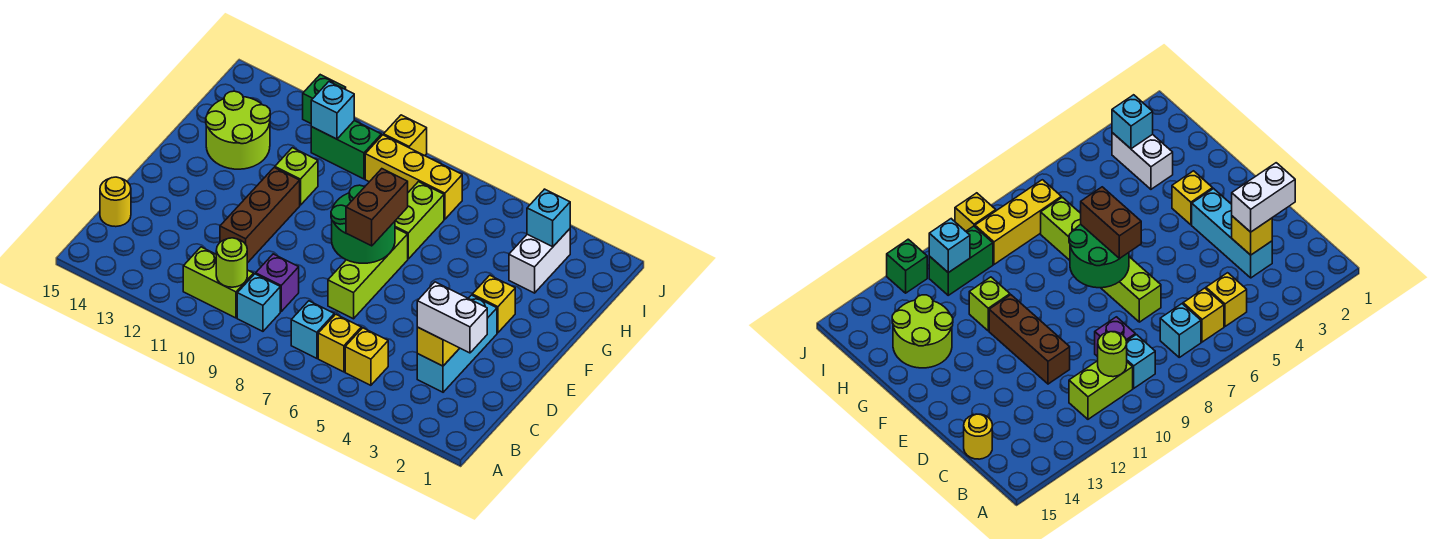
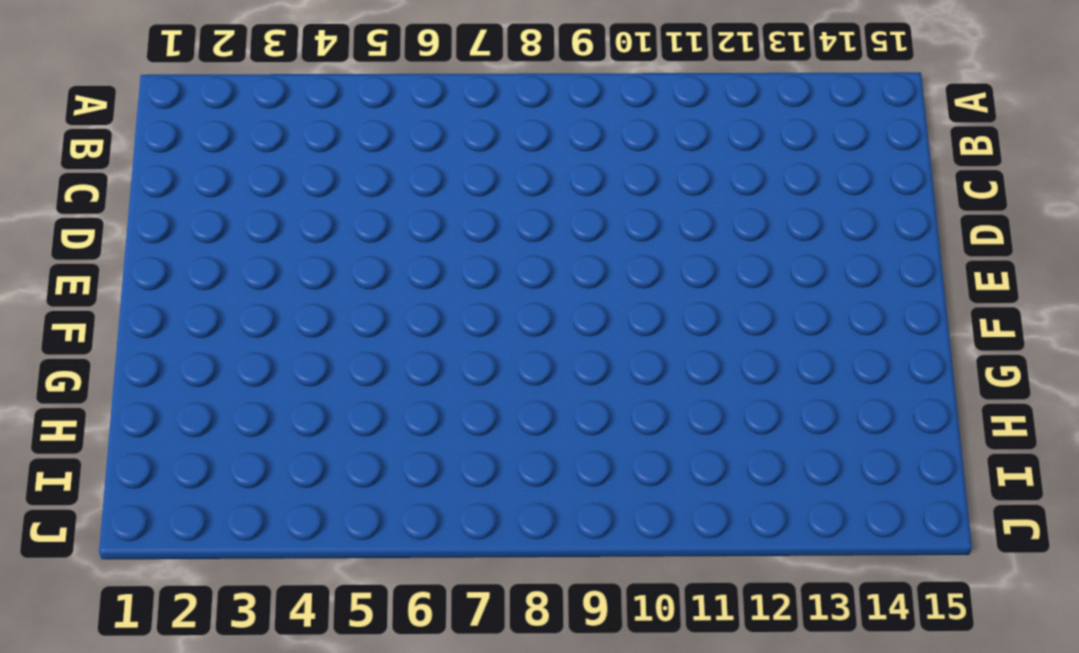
none -> yellow 1x1 brick [345,328,388,385]
none -> yellow 1x1 brick [318,314,361,372]
none -> cyan 1x1 brick [291,301,334,358]

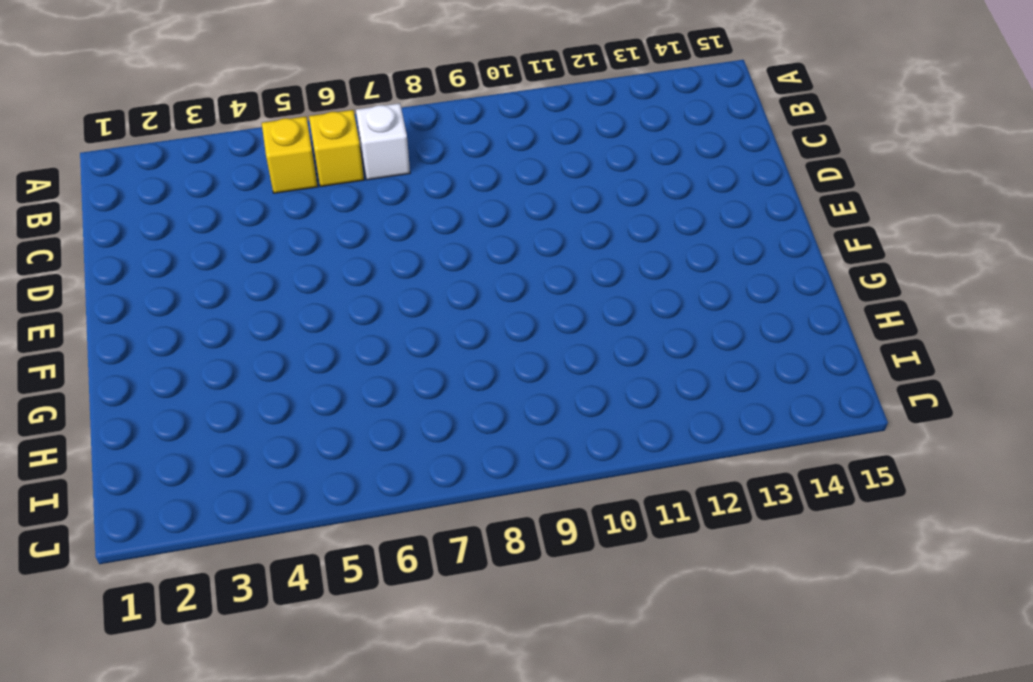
white 1x1 brick [356,103,410,180] -> cyan 1x1 brick [291,301,334,358]
none -> cyan 1x1 brick [237,274,280,331]
none -> lime 1x2 brick [183,247,253,318]
none -> cyan 1x3 brick [417,295,497,392]

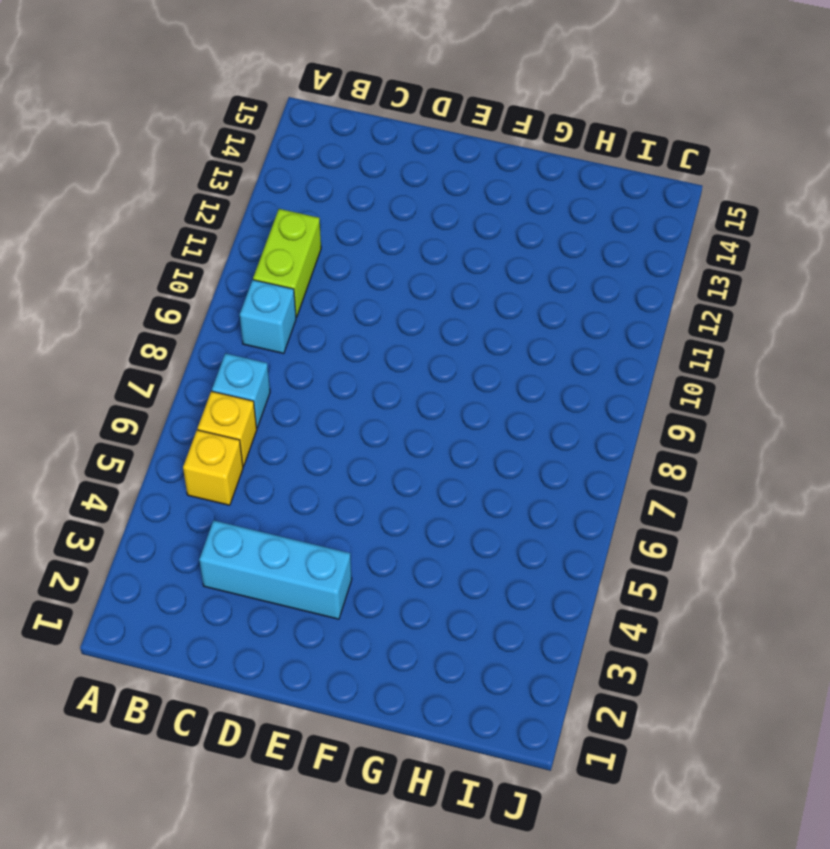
none -> purple 1x1 brick [256,254,299,311]
none -> yellow 1x1 round brick [100,177,131,227]
none -> lime 1x3 brick [328,228,408,319]

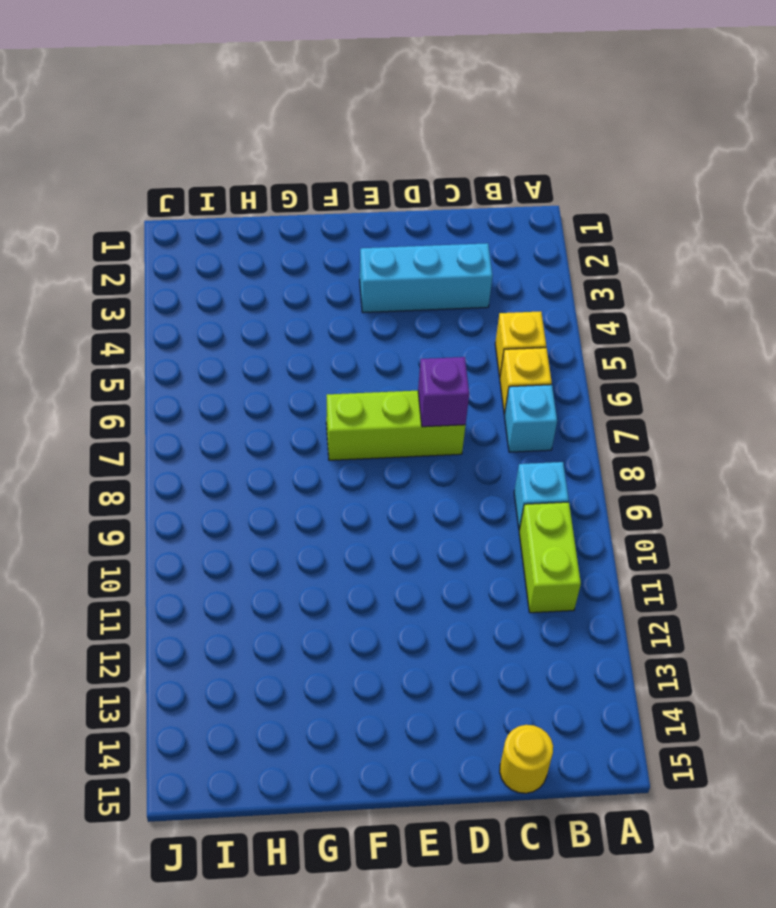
purple 1x1 brick [418,357,469,427] -> purple 1x1 brick moved to [256,254,299,311]
none -> brown 1x3 brick [220,168,300,263]
none -> yellow 1x1 brick [472,275,515,333]
none -> lime 1x2 brick [395,182,444,259]

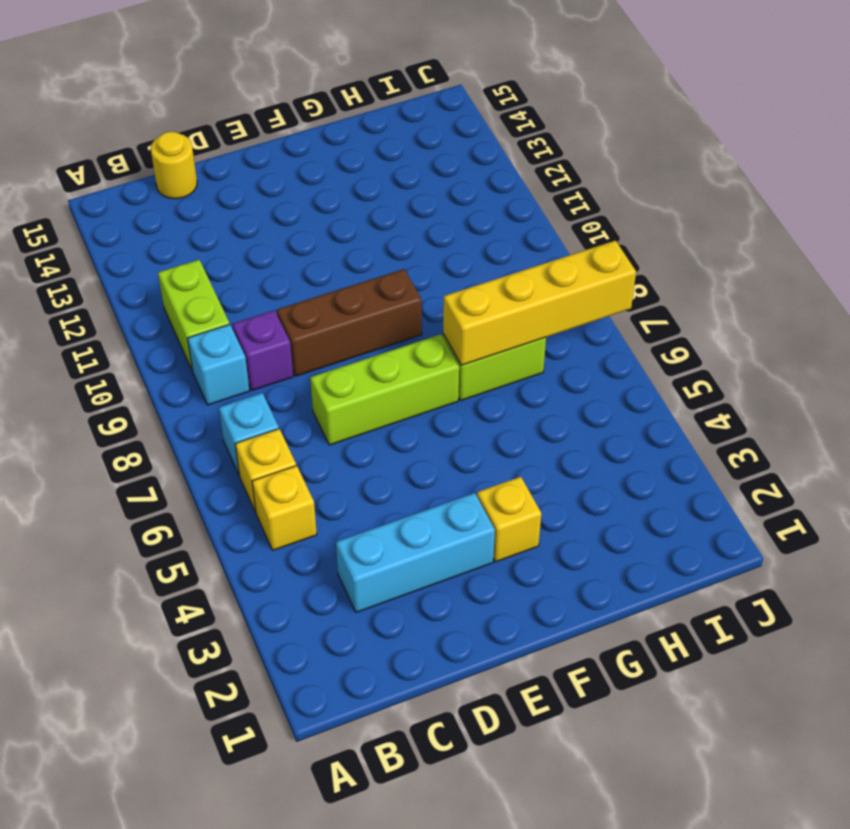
brown 1x3 brick [277,269,422,376] -> brown 1x3 brick moved to [220,168,300,263]
yellow 1x4 brick [443,241,636,365] -> none
none -> lime 1x1 brick [275,148,318,205]
none -> lime 2x2 round brick [206,91,270,169]
none -> white 1x2 brick [509,229,570,293]

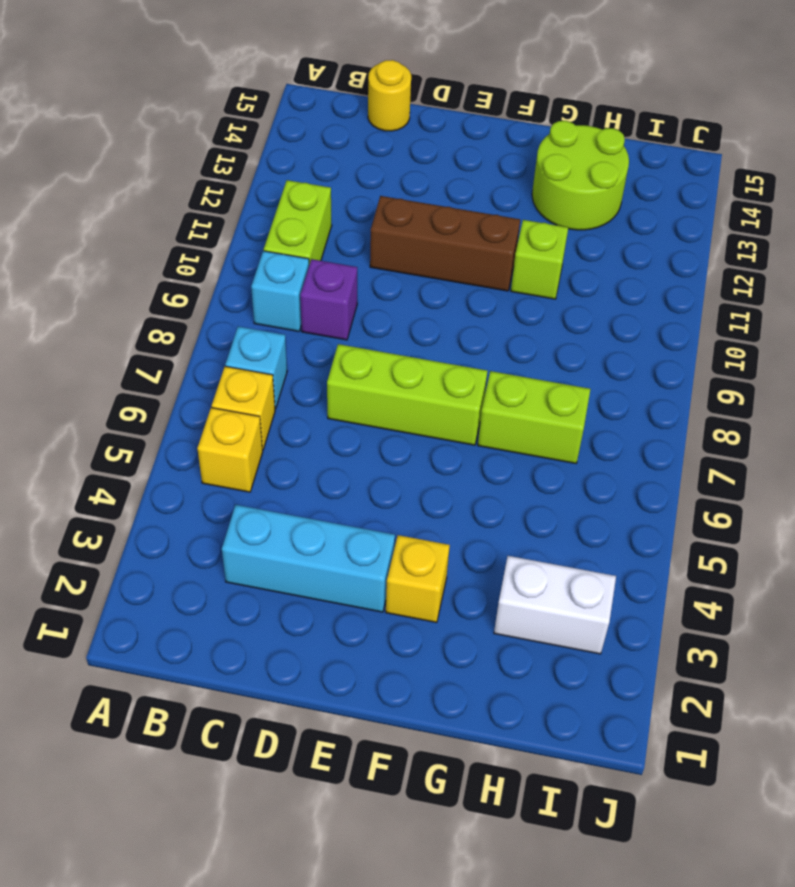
none -> yellow 1x3 brick [365,135,462,219]
none -> green 1x2 brick [311,121,381,179]
none -> yellow 1x1 brick [384,115,427,156]

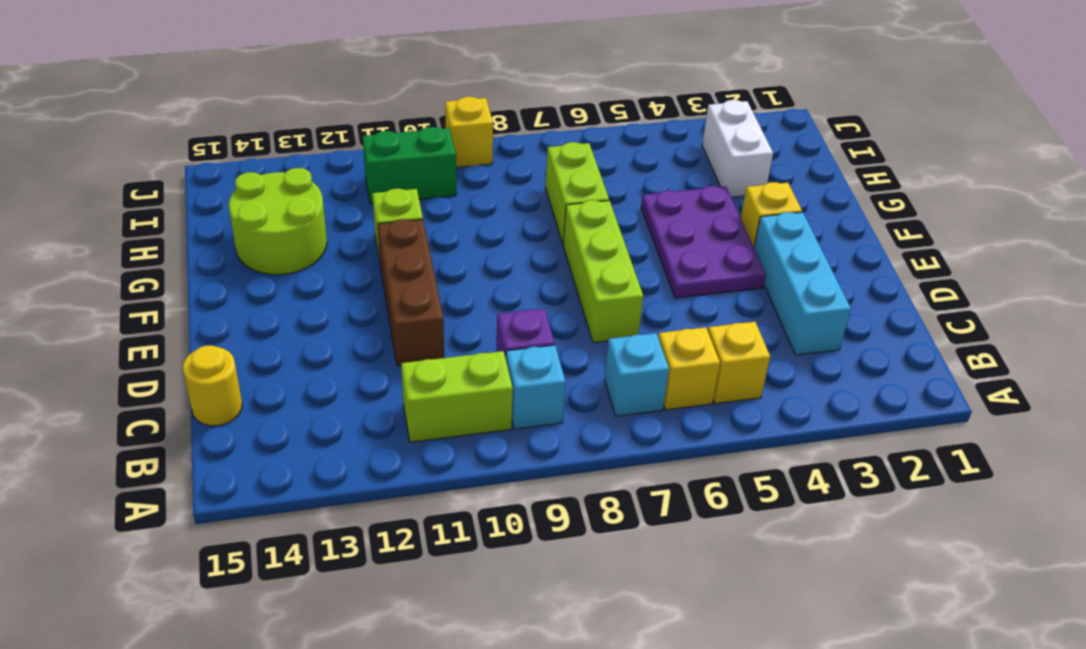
purple 2x3 plate [641,186,766,298] -> none
none -> yellow 1x3 brick [365,135,462,219]
none -> green 1x1 brick [303,75,346,123]
none -> lime 1x1 round brick [216,238,247,287]

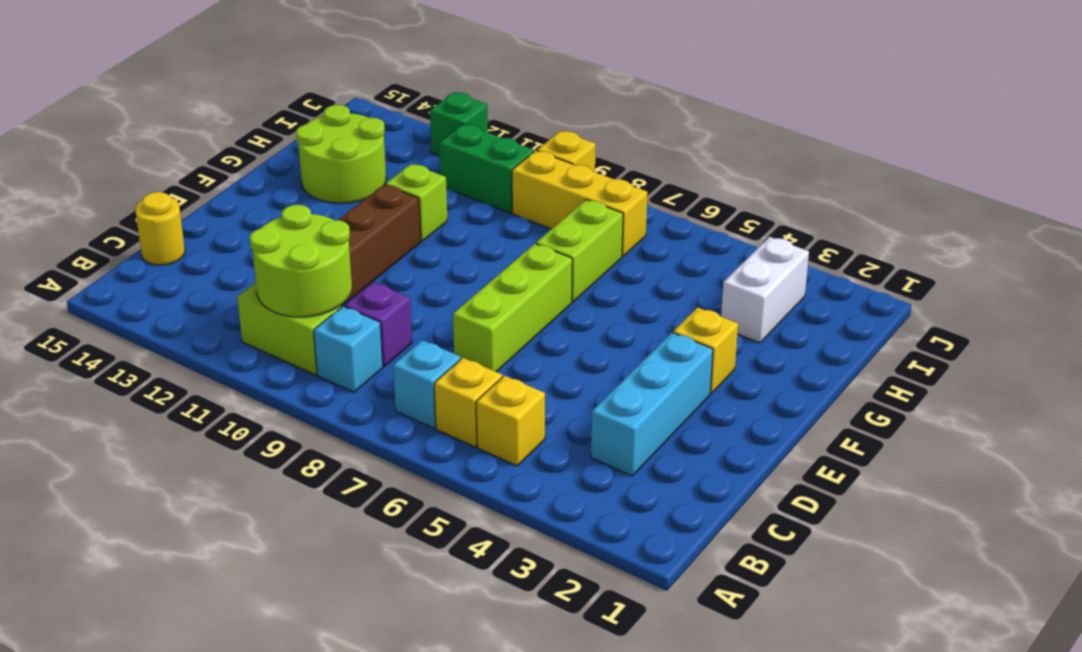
lime 2x2 round brick [250,205,352,317] -> lime 1x1 round brick [216,238,247,287]
none -> yellow 1x1 brick [417,327,459,366]
none -> green 2x2 round brick [331,185,395,263]
none -> cyan 1x1 brick [527,189,570,247]

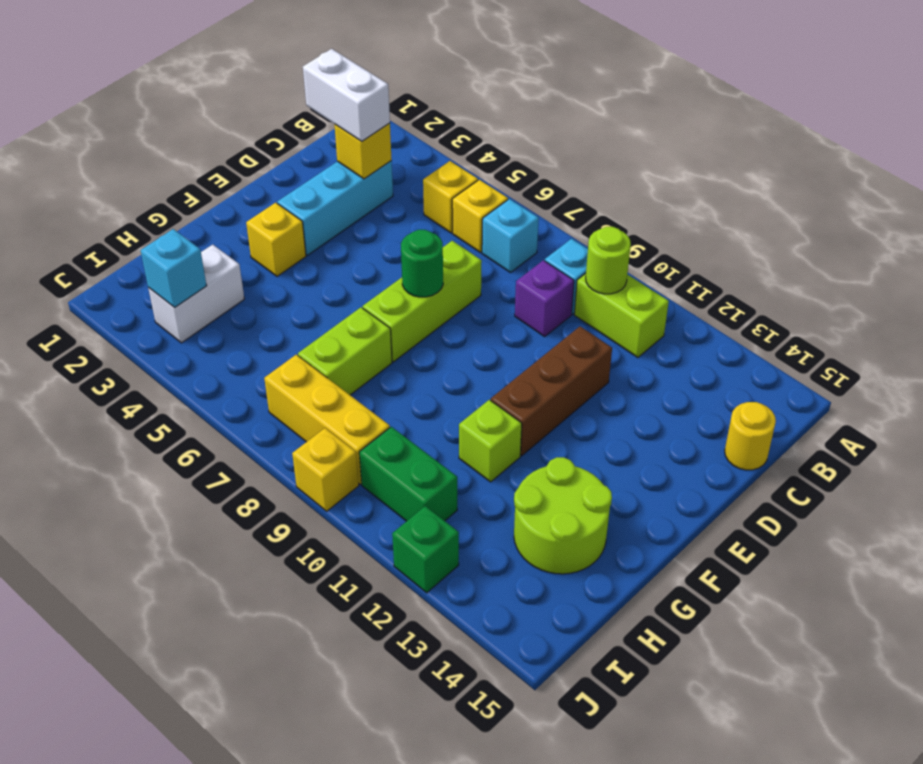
green 1x1 round brick [401,230,443,297] -> green 2x2 round brick [331,185,395,263]
none -> cyan 1x1 brick [311,82,354,139]
none -> brown 1x2 brick [346,169,408,246]

